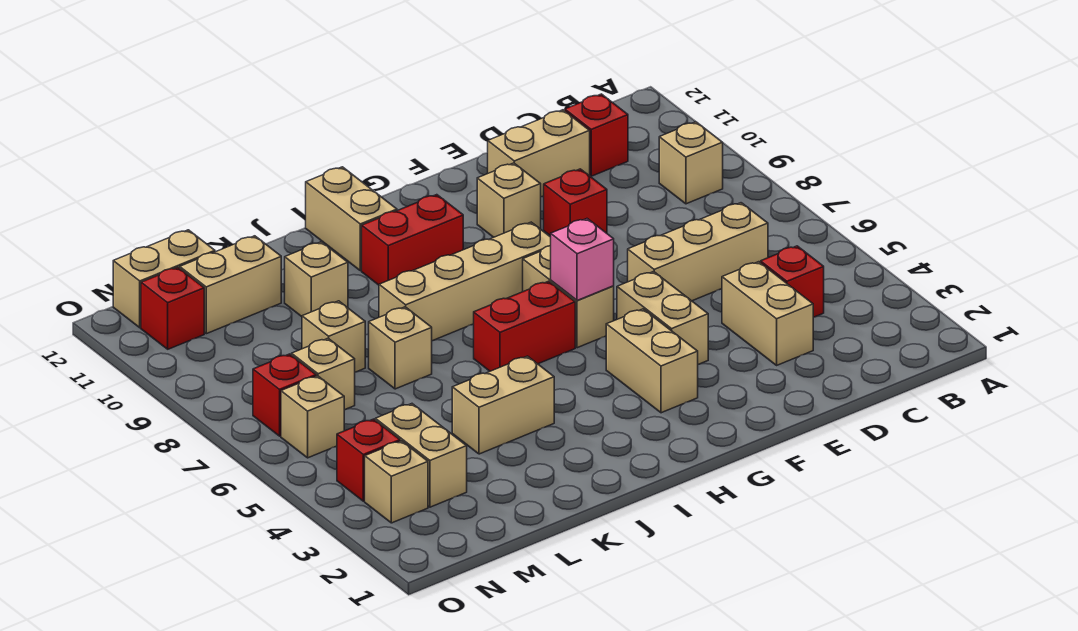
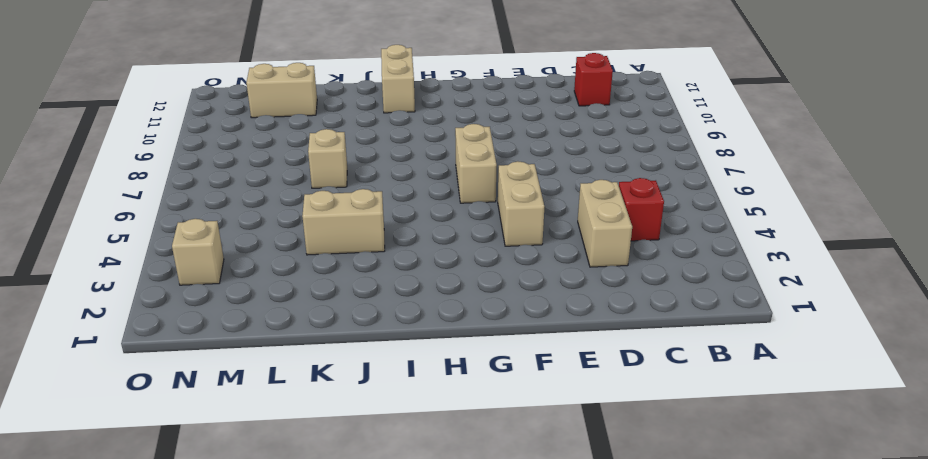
none -> tan 1x1 brick [659,122,723,204]
none -> tan 1x3 brick [628,203,768,301]
none -> tan 1x2 brick [488,110,590,197]

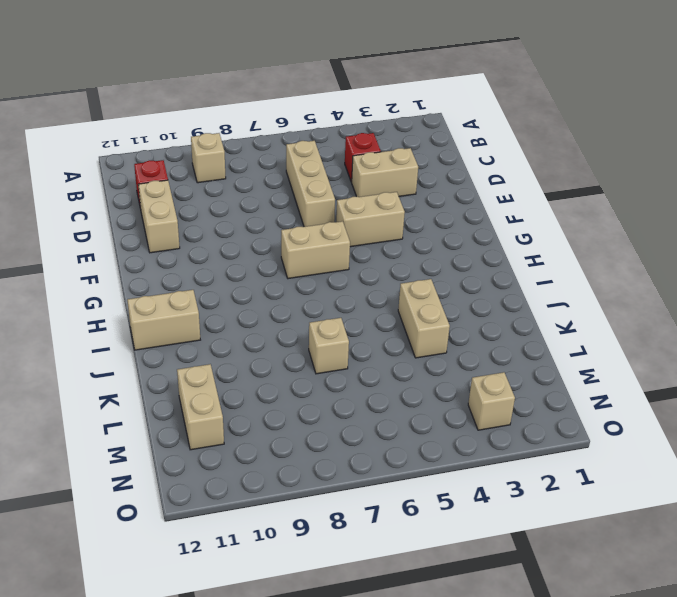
none -> red 1x1 brick [544,169,607,236]
none -> tan 1x1 brick [477,163,541,237]
none -> tan 1x2 brick [606,309,698,413]

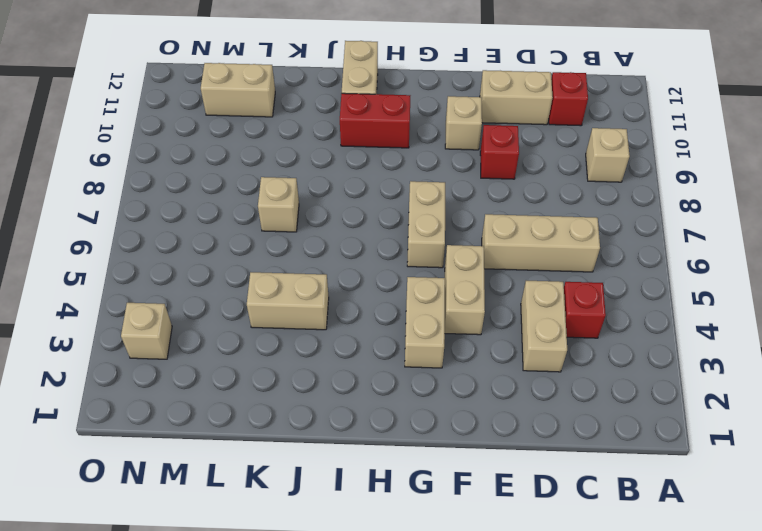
none -> tan 1x4 brick [379,222,551,341]
none -> red 1x2 brick [474,281,575,371]
none -> tan 1x1 brick [285,242,348,316]

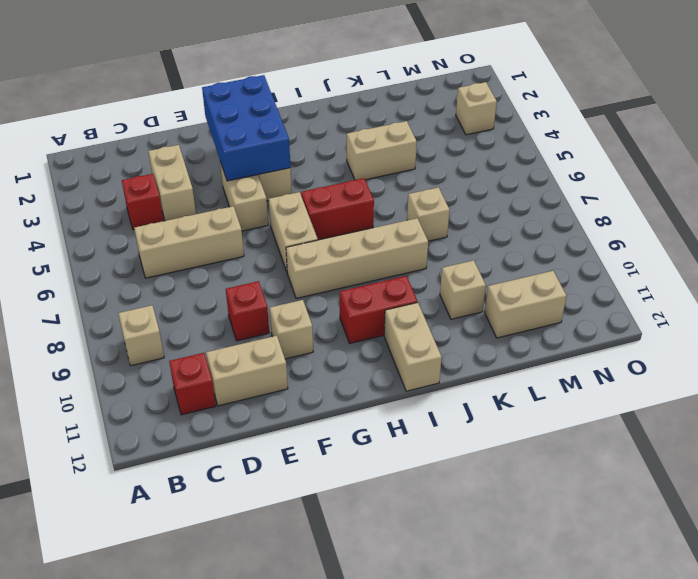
blue 2x3 brick [202,75,290,181] -> none
none -> tan 1x1 brick [302,301,365,372]
none -> tan 1x2 brick [375,404,467,507]
none -> tan 1x1 brick [292,338,355,410]

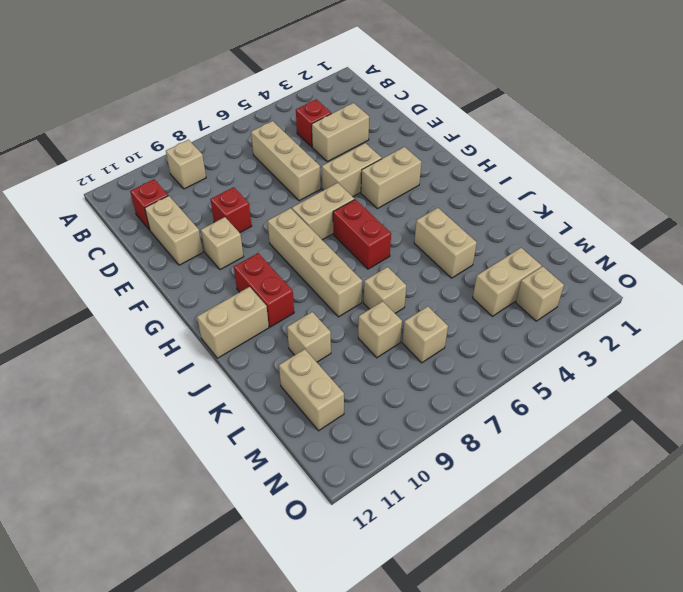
none -> tan 1x2 brick [113,230,215,328]
none -> red 1x1 brick [337,419,400,501]
none -> tan 1x1 brick [281,376,344,458]

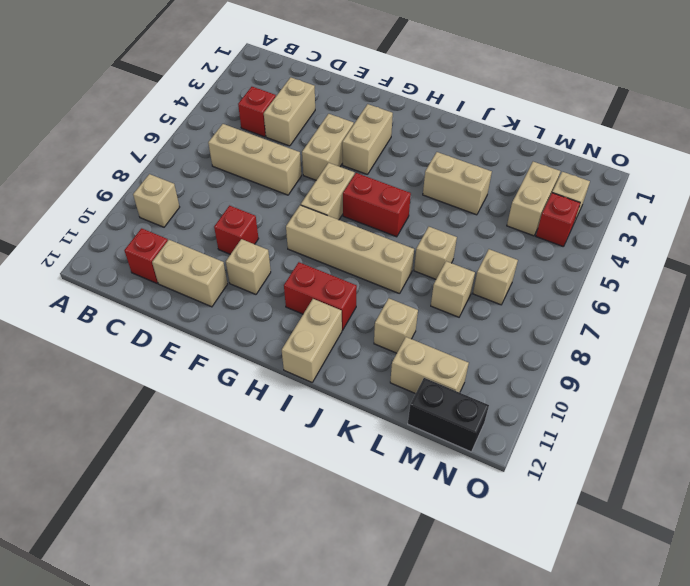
black 1x2 brick [408,378,489,452] -> tan 1x2 brick [113,230,215,328]
none -> tan 1x1 brick [281,376,344,458]
none -> red 1x1 brick [253,354,316,436]
none -> red 1x1 brick [141,267,204,349]

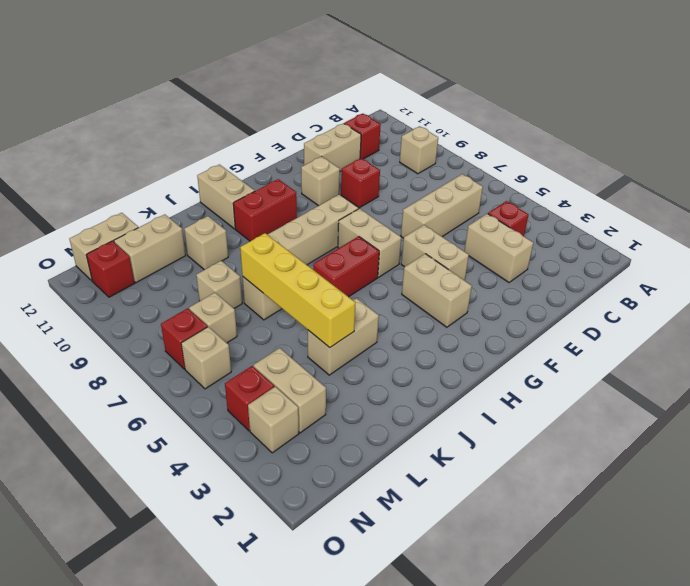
yellow 1x4 brick [240,233,355,348] -> none
none -> pink 1x1 brick [551,219,614,301]

